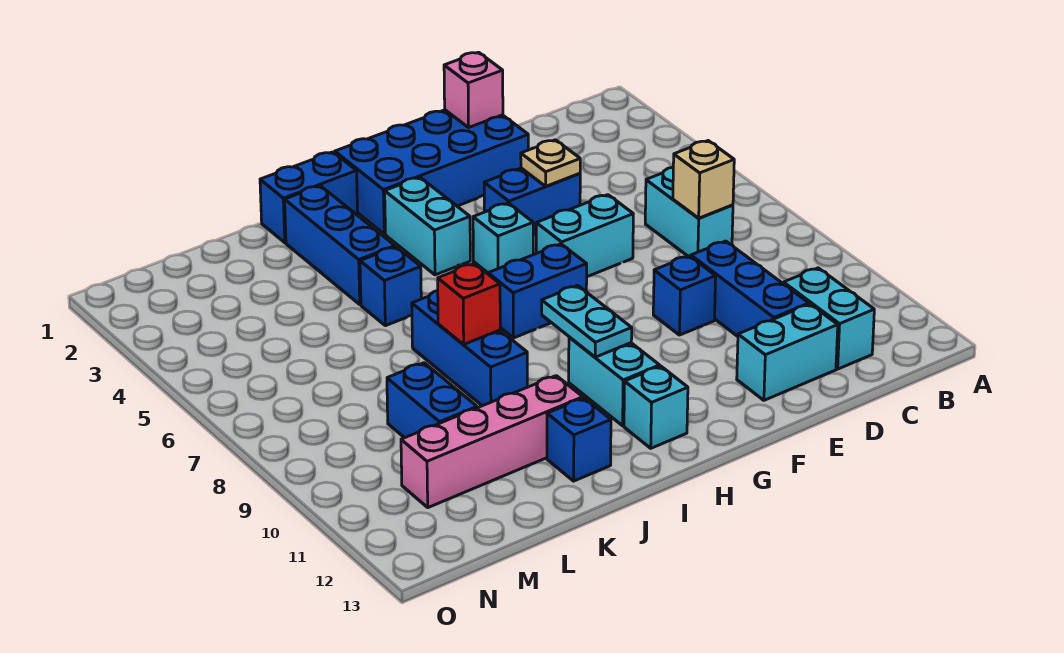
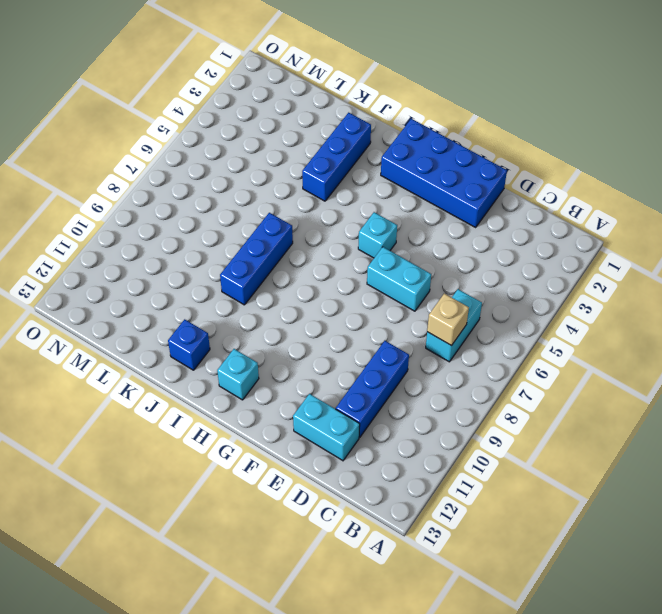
none -> cyan 1x2 brick [783,268,874,369]
none -> blue 1x2 brick [484,168,580,236]
none -> blue 1x1 brick [653,256,716,335]

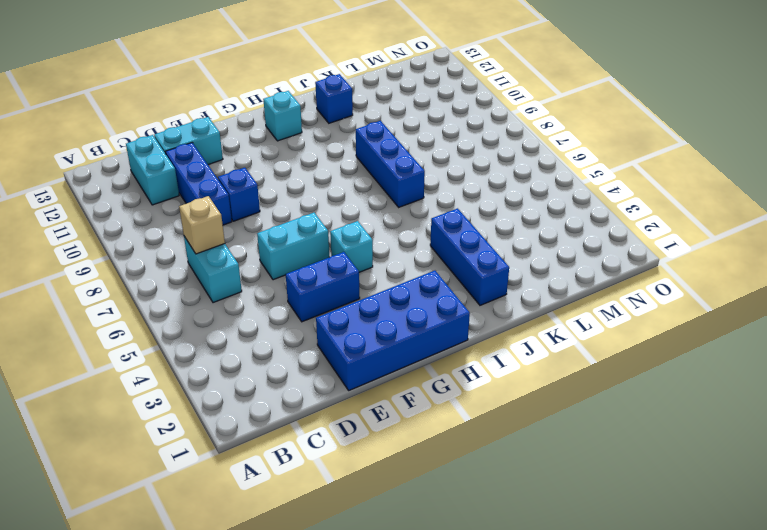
none -> blue 1x2 brick [488,244,587,338]
none -> cyan 1x2 brick [385,177,470,275]
none -> cyan 1x2 brick [569,337,660,426]

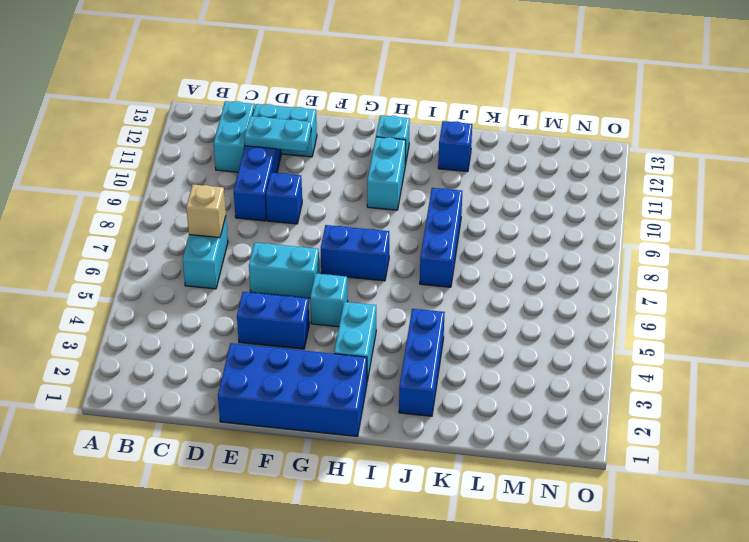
cyan 1x2 plate [244,116,311,152] -> cyan 1x2 plate turned to [542,285,632,357]
none -> blue 1x2 brick [260,152,358,243]
none -> blue 1x1 brick [360,247,421,326]
none -> pink 1x4 brick [401,376,583,508]

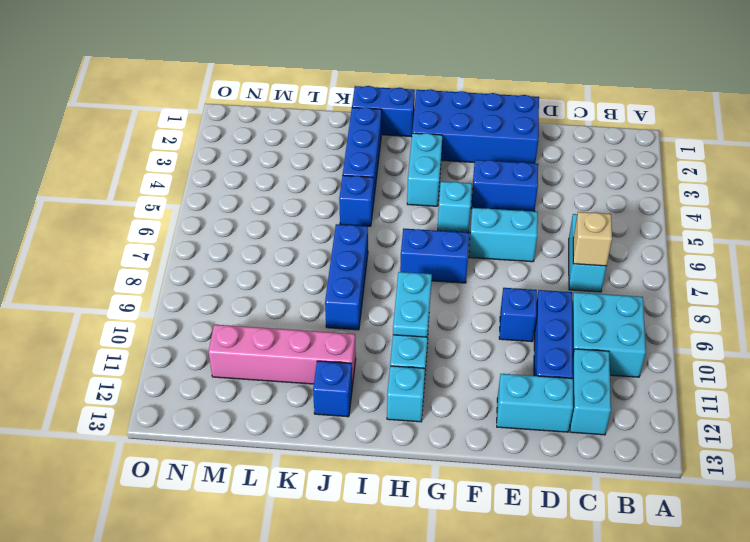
cyan 2x2 brick [572,292,646,377] -> none
none -> blue 1x2 brick [387,363,477,438]
none -> pink 1x1 brick [444,52,503,127]
none -> tan 1x1 plate [521,140,580,186]

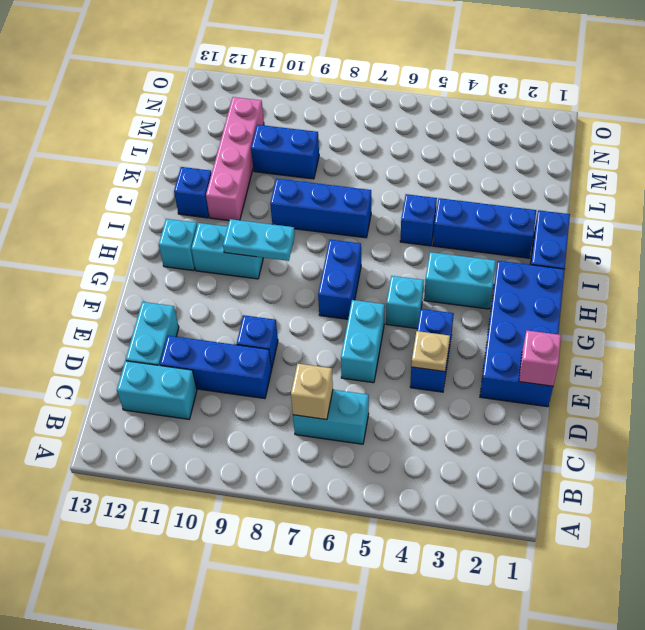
none -> red 1x1 brick [438,263,500,345]

